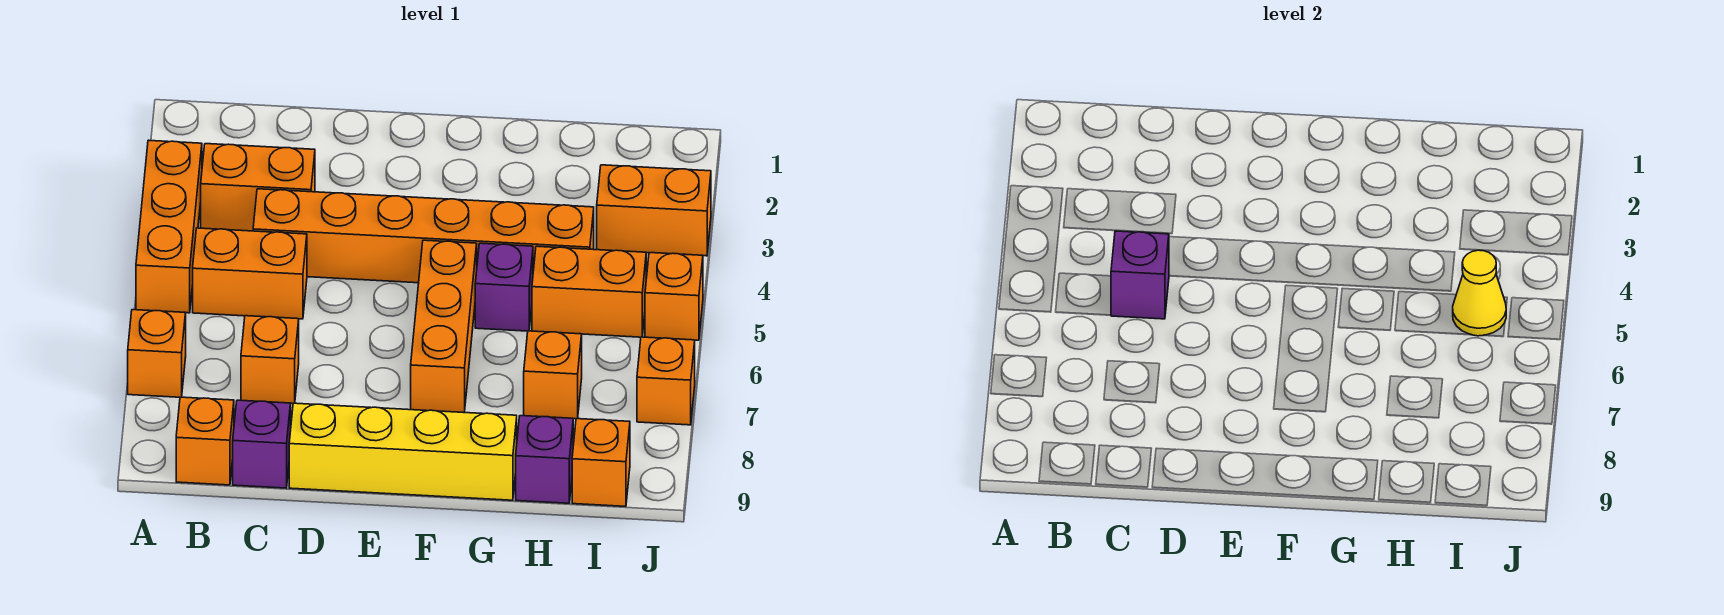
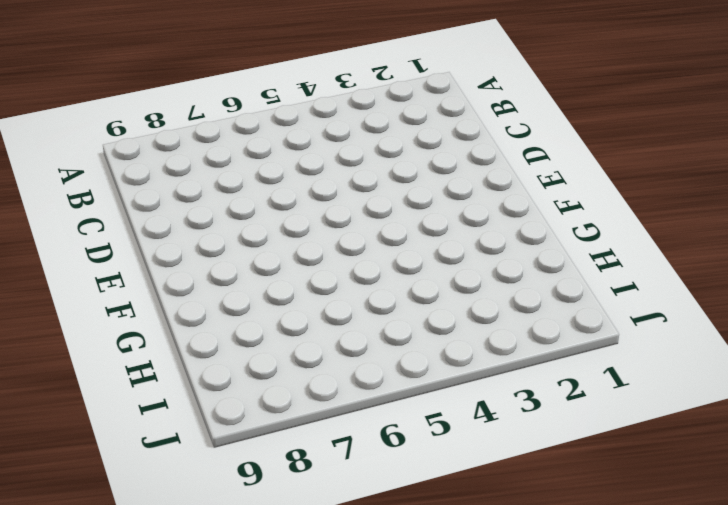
none -> orange 1x3 brick [136,140,202,313]
none -> orange 1x1 brick [128,310,186,397]
none -> orange 1x2 brick [201,144,315,231]

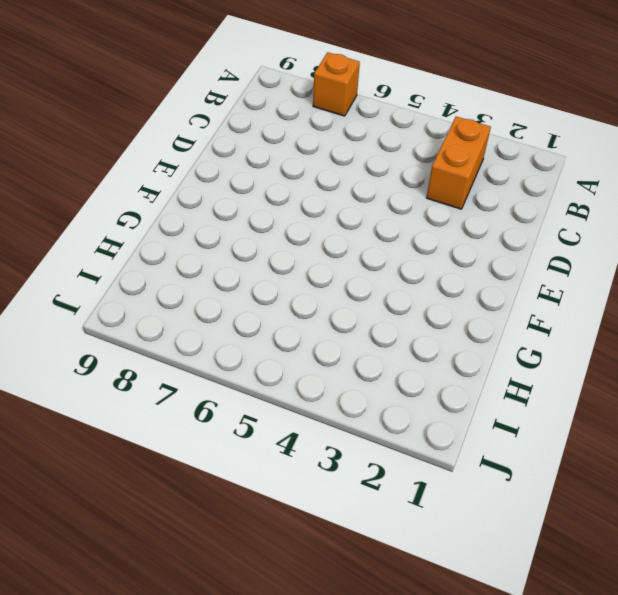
none -> orange 1x3 brick [136,140,202,313]
none -> orange 1x2 brick [193,228,307,319]
none -> orange 1x1 brick [176,397,234,485]

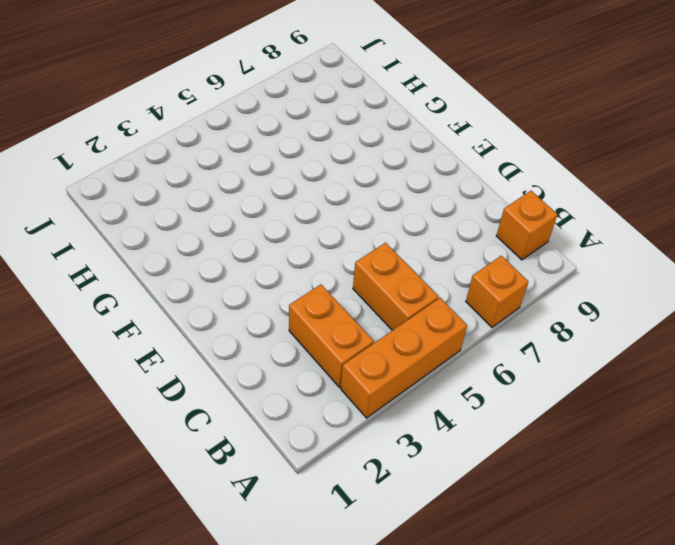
none -> orange 1x6 brick [253,189,594,283]
none -> orange 1x1 brick [241,316,299,403]
none -> purple 1x1 brick [233,400,291,488]

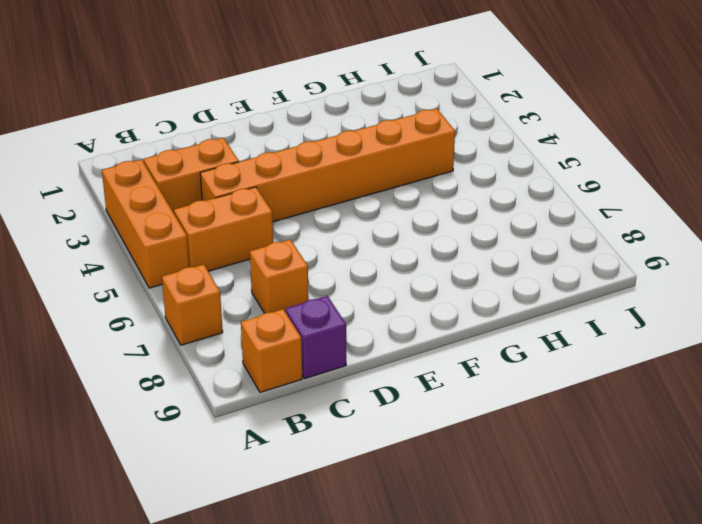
none -> yellow 1x4 brick [289,403,517,500]
none -> orange 1x3 brick [411,240,477,413]
none -> purple 1x1 brick [475,243,533,331]

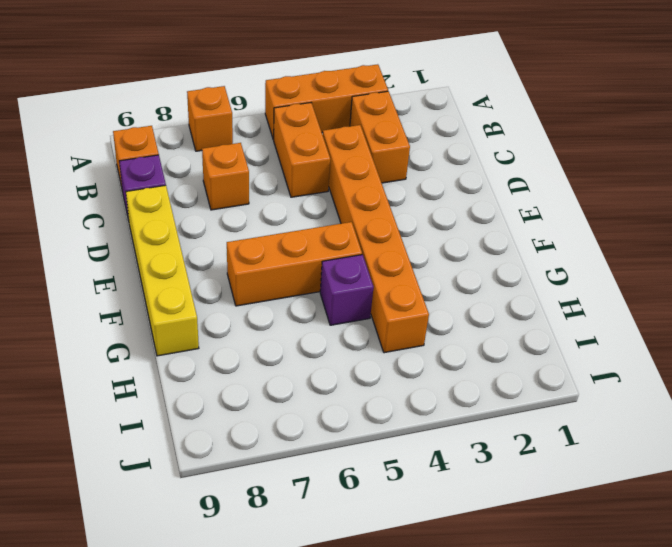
none -> orange 1x2 brick [532,246,646,337]
none -> orange 1x1 brick [524,331,582,419]
none -> purple 1x1 brick [516,416,573,503]

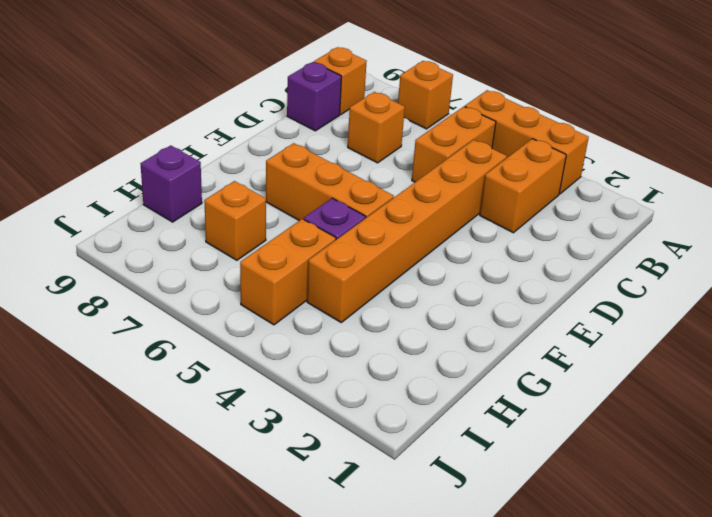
none -> yellow 1x4 brick [289,403,517,500]
none -> orange 1x2 brick [597,165,711,256]
none -> orange 1x1 brick [572,419,630,506]

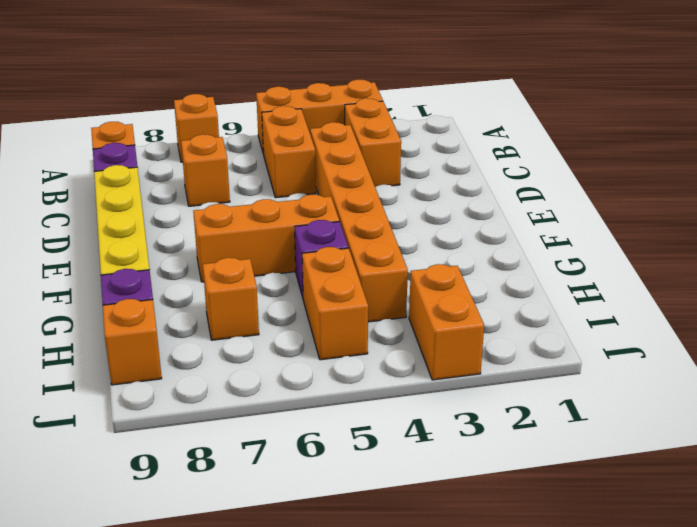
none -> orange 1x1 brick [645,253,703,340]
none -> orange 1x1 brick [637,337,695,425]
none -> purple 1x1 brick [1111,231,1169,319]

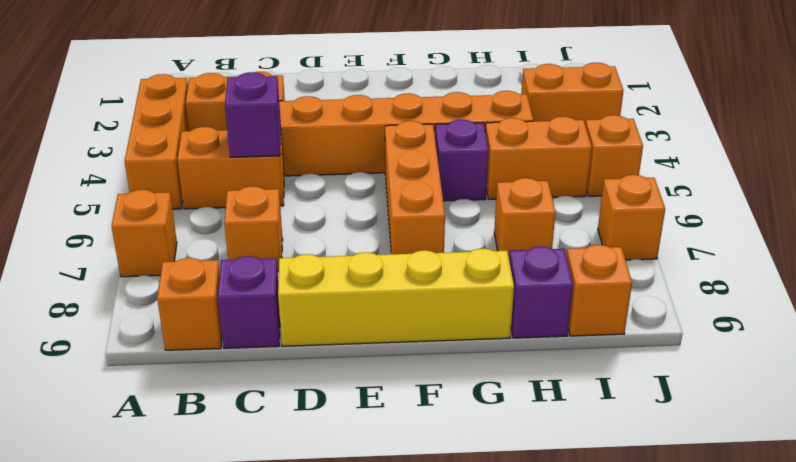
none -> yellow 1x1 cone [1453,250,1506,336]

